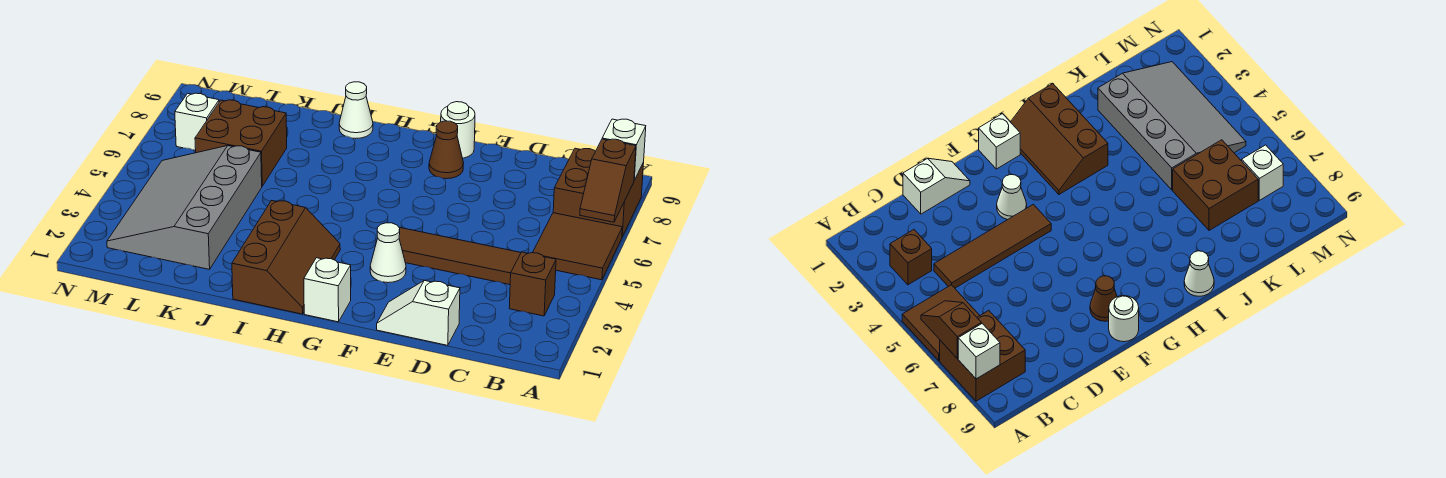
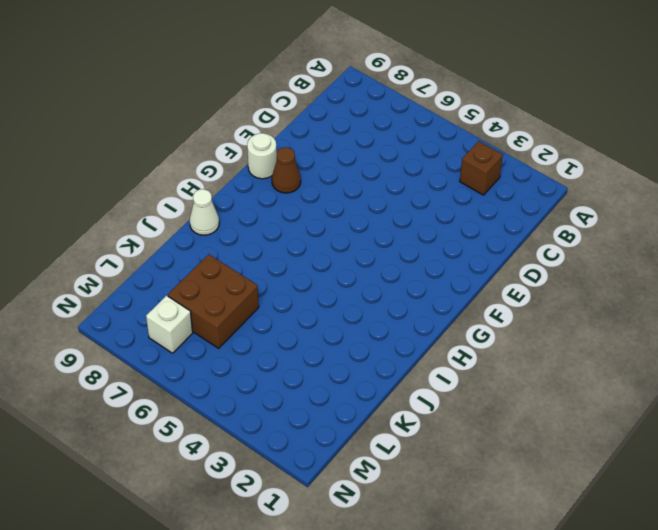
none -> brown 2x2 tile [533,213,622,280]
none -> brown 2x2 brick [553,148,644,237]
none -> brown 1x4 tile [399,227,521,285]

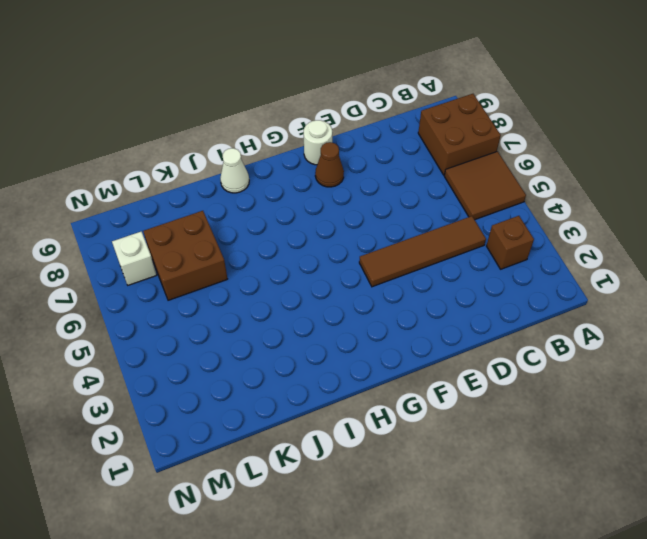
none -> white 1x2 slope [377,280,460,345]
none -> white 1x1 cone [370,223,406,283]
none -> white 1x1 brick [304,258,351,322]

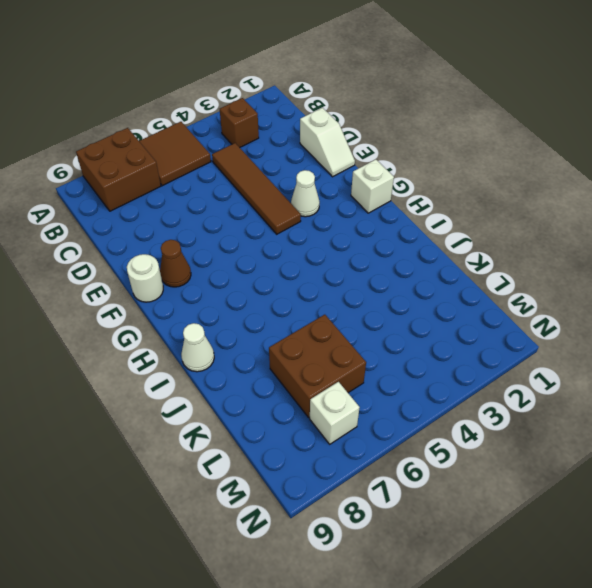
none -> brown 2x3 slope [232,201,340,314]
none -> grey 3x4 slope [107,146,262,269]
none -> brown 1x2 slope [580,139,636,222]

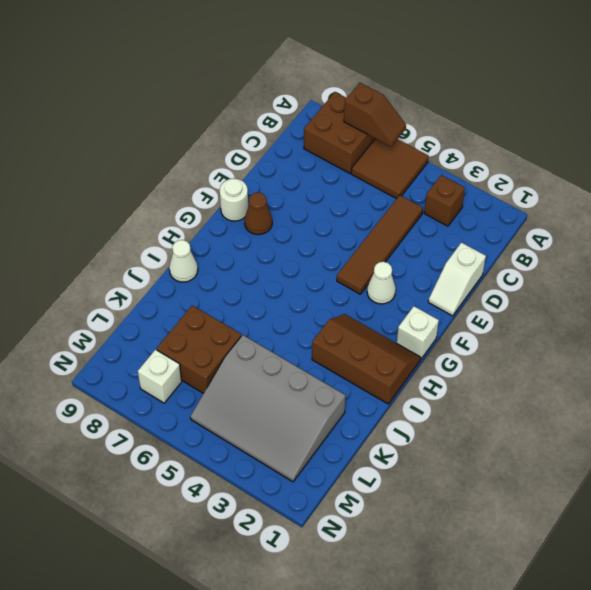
none -> white 1x1 brick [602,119,646,180]

